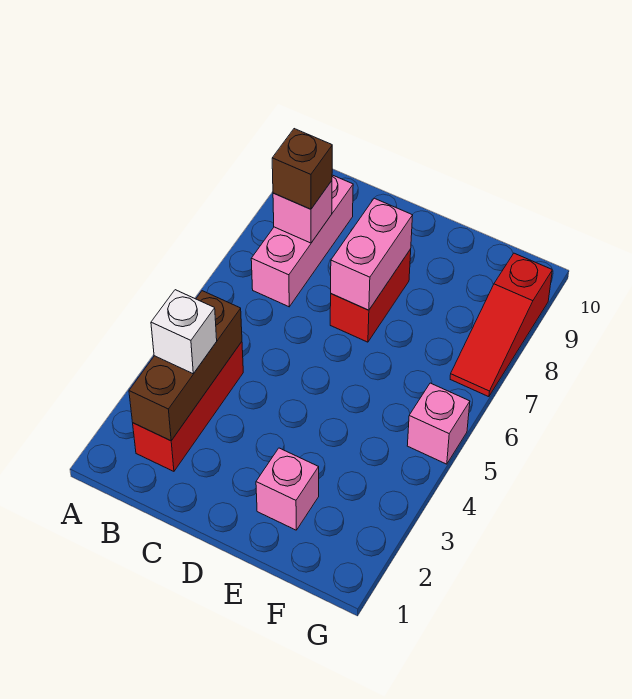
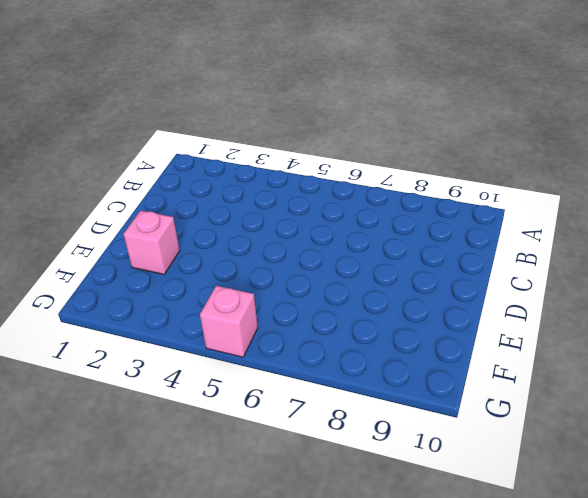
none -> red 1x3 brick [133,342,243,471]
none -> pink 1x3 brick [251,175,353,307]

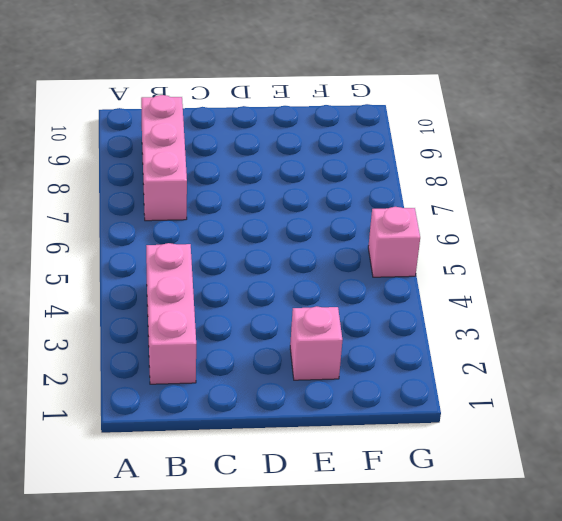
pink 1x3 brick [146,243,196,384] -> red 1x3 brick [133,342,243,471]
none -> red 1x2 brick [330,249,411,342]
none -> red 1x3 slope [450,253,552,397]

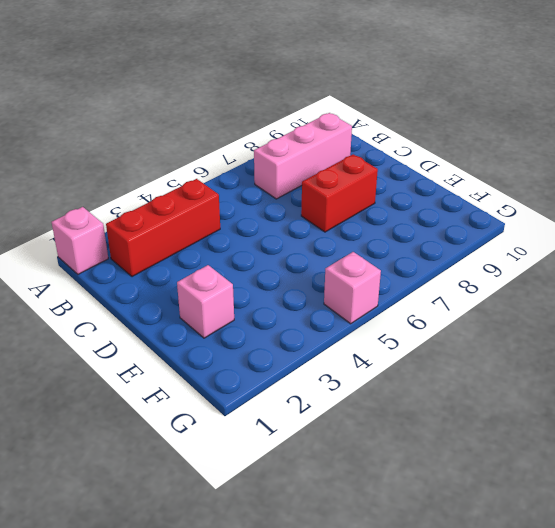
pink 1x1 brick [52,207,108,274] -> pink 1x1 brick moved to [273,181,332,243]
none -> red 1x3 slope [450,253,552,397]
none -> brown 1x3 brick [129,291,242,441]

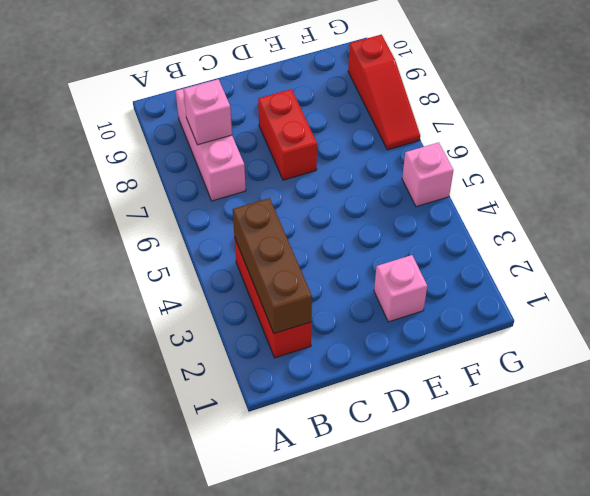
none -> pink 1x2 brick [331,198,413,310]
none -> white 1x1 brick [151,290,217,374]

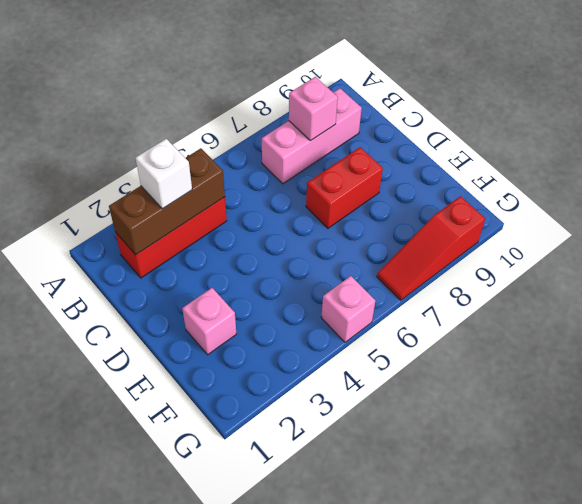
none -> pink 1x2 brick [331,198,413,310]
none -> brown 1x1 brick [272,129,332,209]

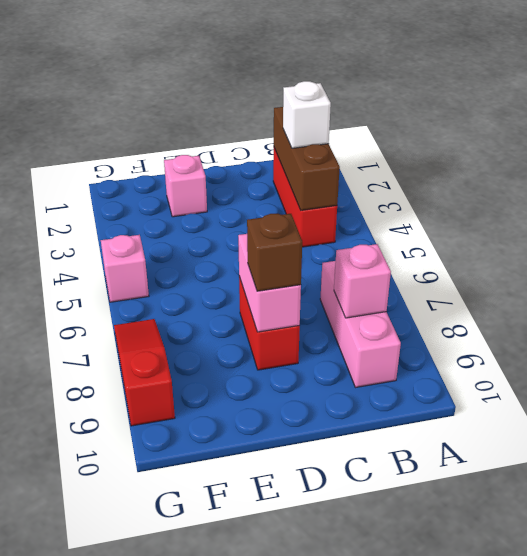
brown 1x1 brick [247,214,302,291] -> brown 1x1 brick moved to [272,129,332,209]

